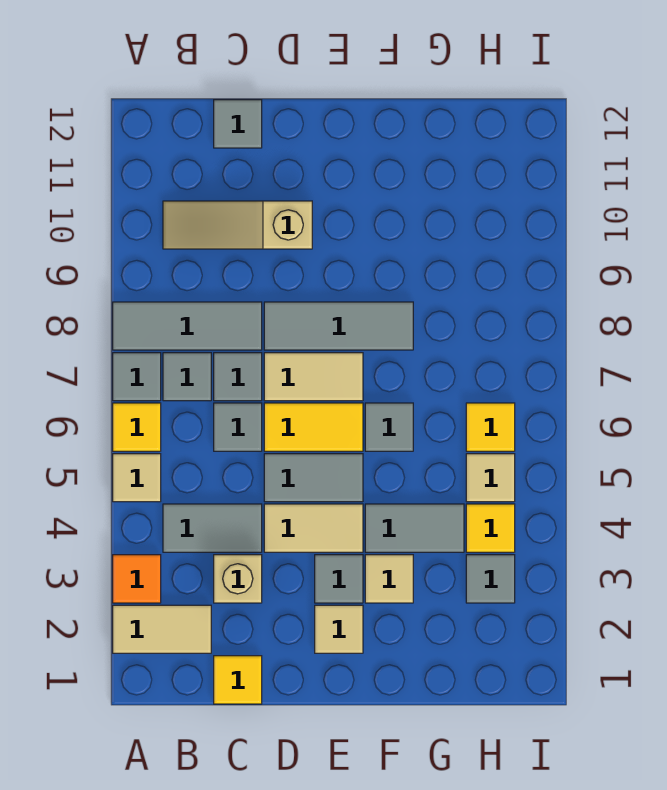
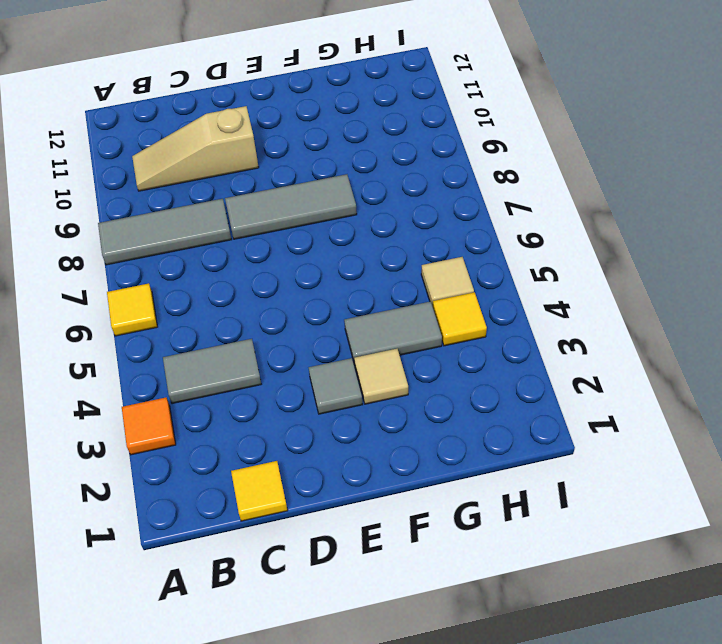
none -> tan 1x2 tile [113,605,211,653]
none -> tan 1x1 tile [113,454,161,502]
none -> grey 1x1 tile [113,353,161,401]

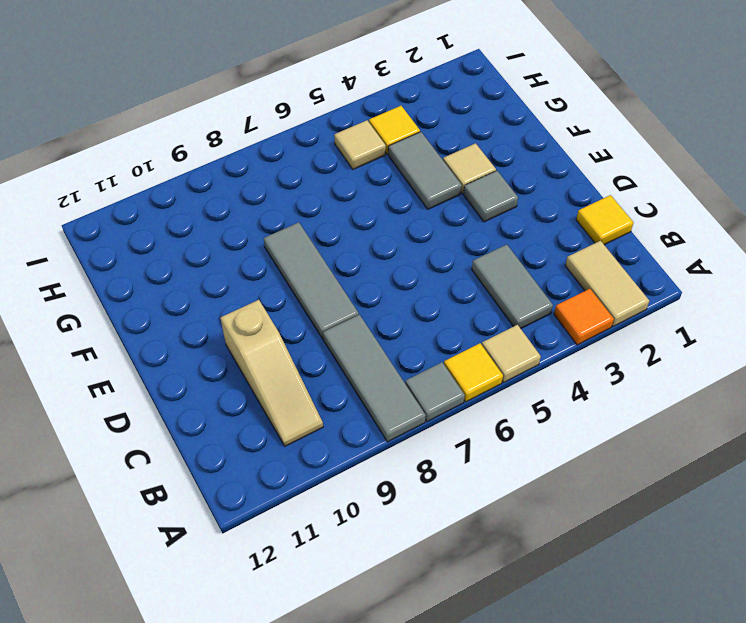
none -> grey 1x1 tile [163,353,211,401]
none -> tan 1x1 brick [214,555,262,603]
none -> grey 1x1 tile [214,403,262,451]

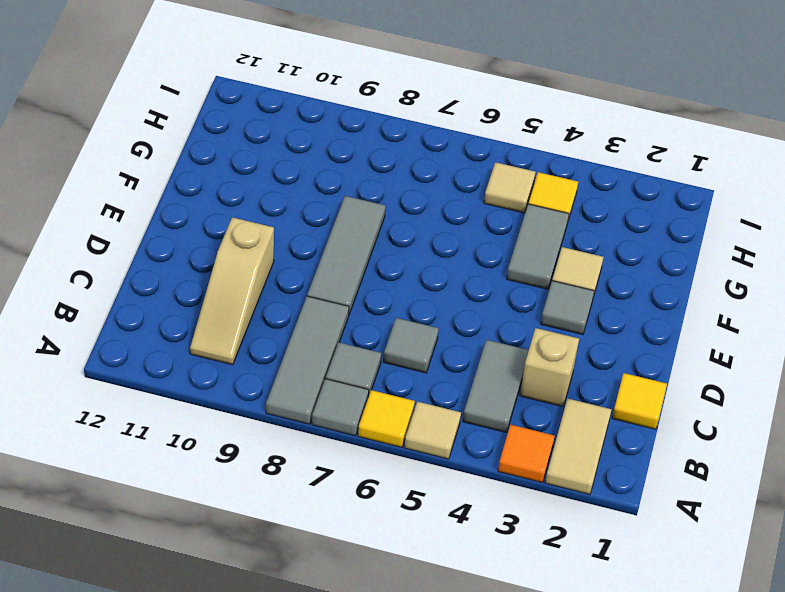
none -> grey 1x1 tile [214,353,262,401]
none -> grey 1x1 tile [214,100,262,148]
none -> tan 1x2 tile [264,504,363,552]

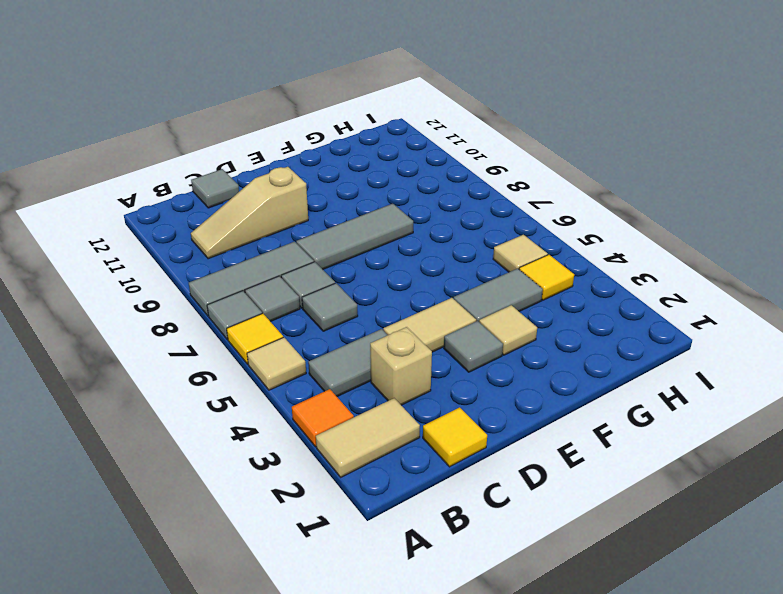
none -> grey 1x2 tile [264,454,363,502]
none -> yellow 1x2 tile [264,403,363,451]
none -> tan 1x2 tile [264,353,363,401]

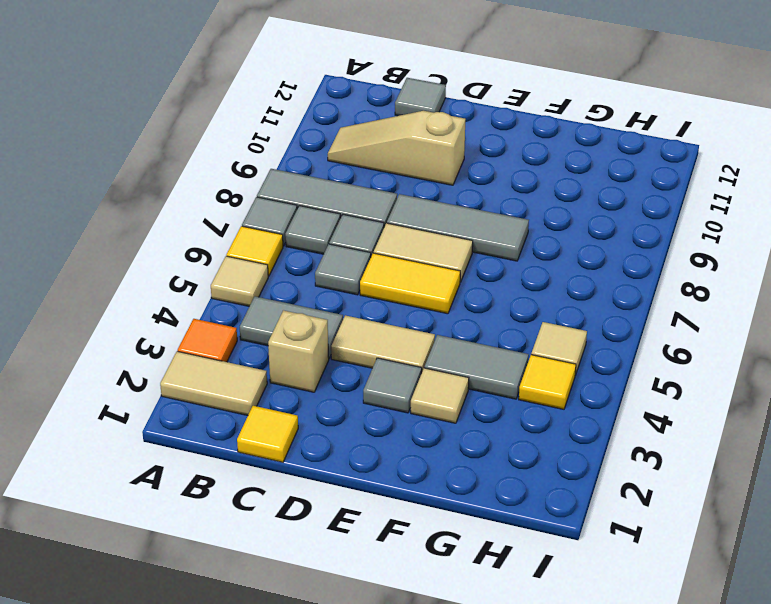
none -> grey 1x2 tile [264,454,363,502]
none -> tan 1x1 tile [315,605,363,653]
none -> grey 1x1 tile [365,403,413,451]

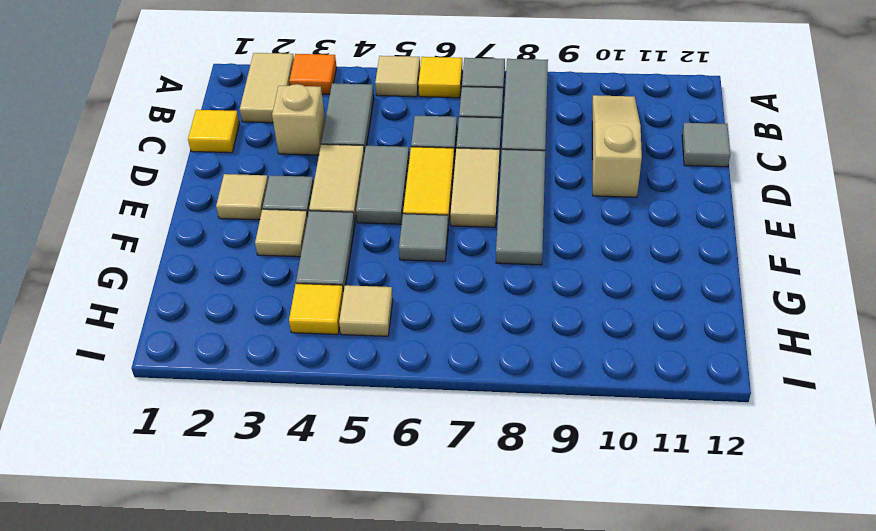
none -> grey 1x1 tile [466,555,515,603]
none -> yellow 1x1 tile [466,403,515,451]

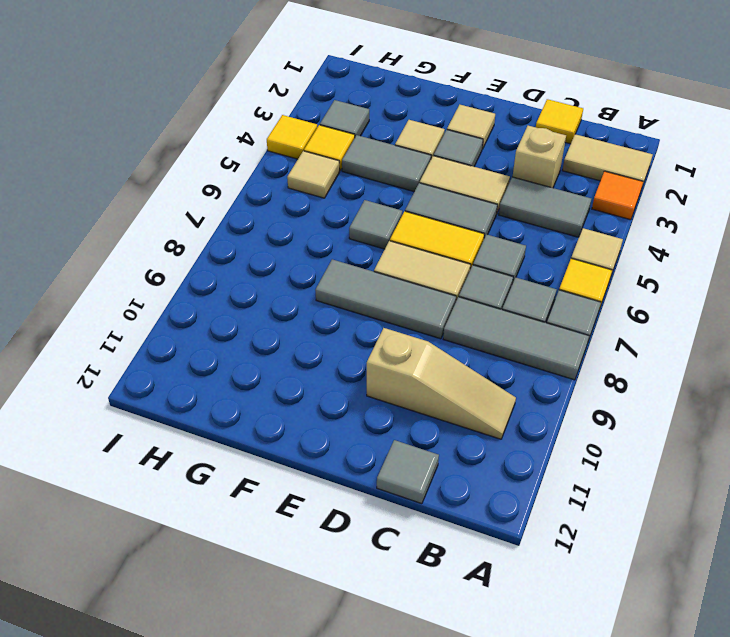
yellow 1x1 tile [267,115,317,159] -> yellow 1x1 tile moved to [466,403,515,451]

